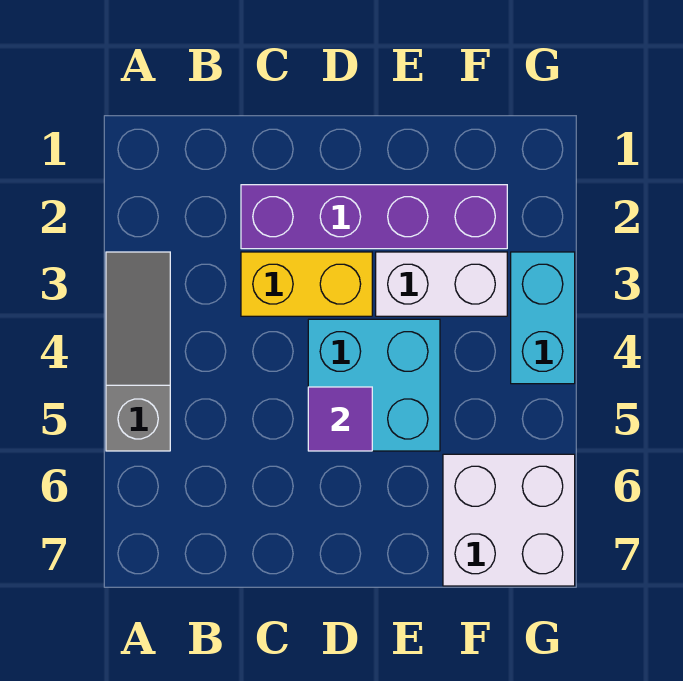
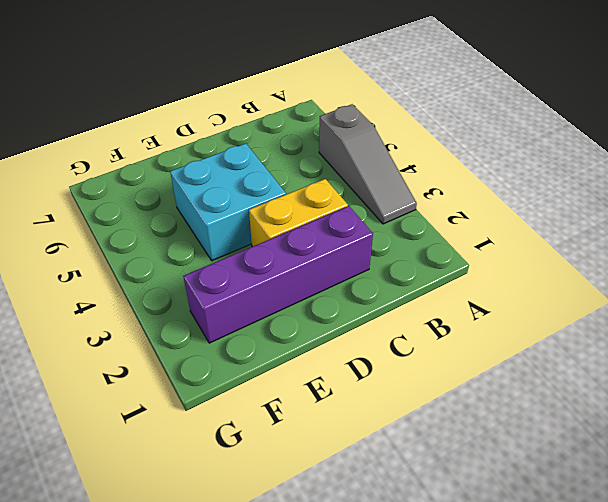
none -> white 1x2 brick [376,252,507,316]
none -> white 2x2 brick [443,454,575,586]

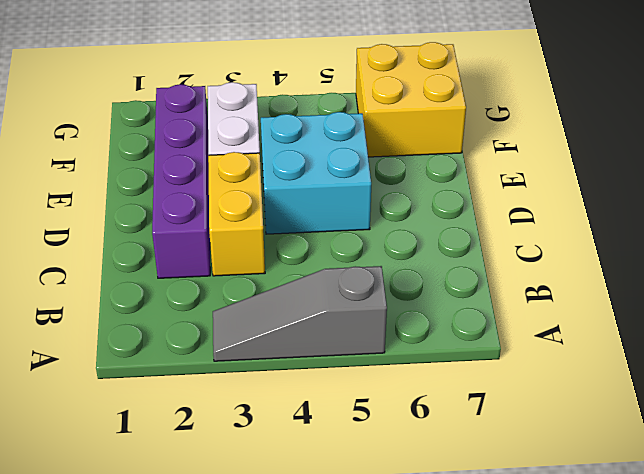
yellow 2x2 brick [356,42,466,157] -> white 2x2 brick [443,454,575,586]
none -> cyan 1x2 brick [511,252,575,384]
none -> purple 1x1 tile [308,387,372,451]

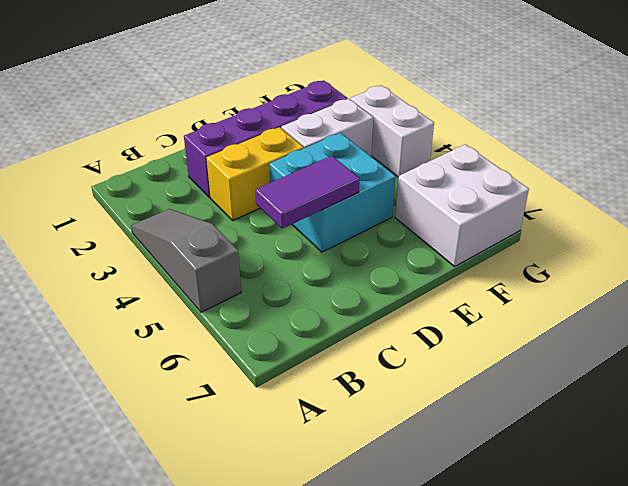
purple 1x2 tile [255,156,359,229] -> purple 1x1 tile [308,387,372,451]
white 1x2 brick [350,85,434,177] -> cyan 1x2 brick [511,252,575,384]

